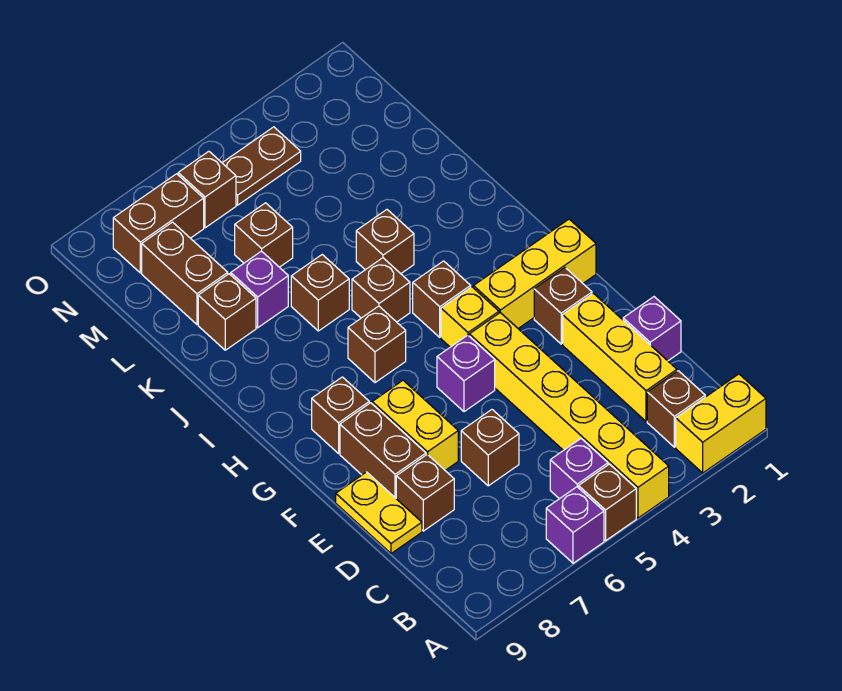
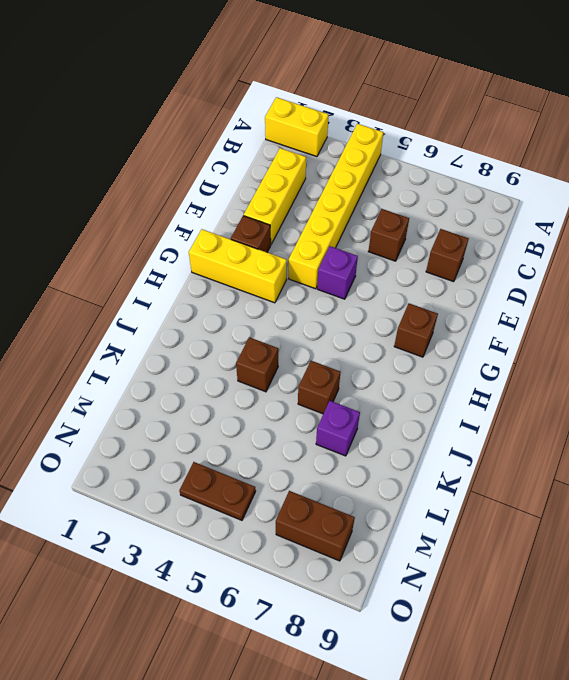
none -> brown 1x1 brick [579,464,636,541]
none -> purple 1x1 brick [546,487,604,563]
none -> brown 1x1 brick [647,371,705,447]
none -> purple 1x1 brick [550,439,608,499]

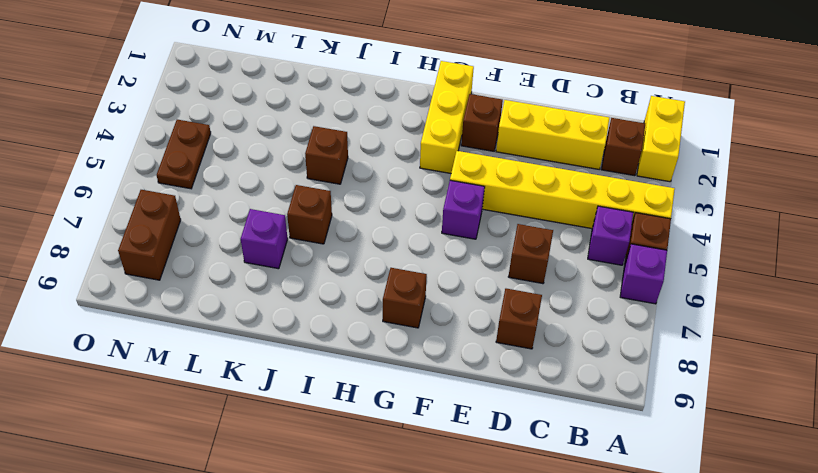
none -> purple 1x1 brick [623,297,681,361]
none -> yellow 1x2 plate [336,472,422,553]
none -> yellow 1x2 brick [372,380,458,470]
none -> brown 1x2 brick [340,403,426,498]

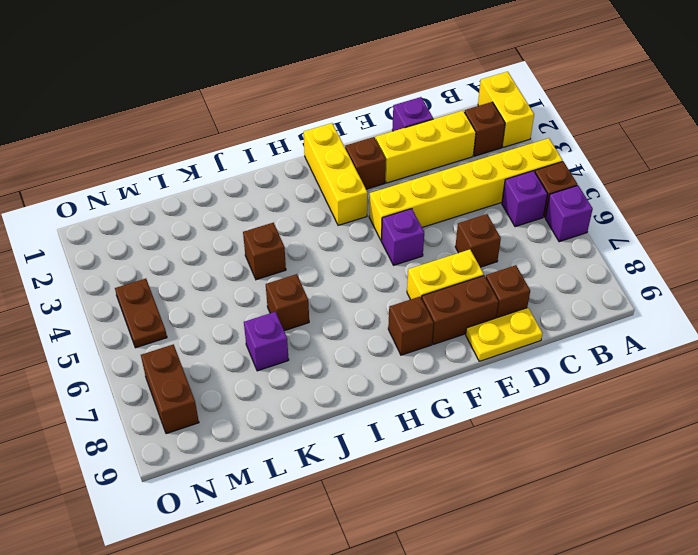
none -> yellow 1x1 brick [441,287,499,347]
none -> brown 1x1 brick [413,261,471,337]
none -> brown 1x1 brick [348,306,406,383]
none -> brown 1x1 brick [352,258,410,322]

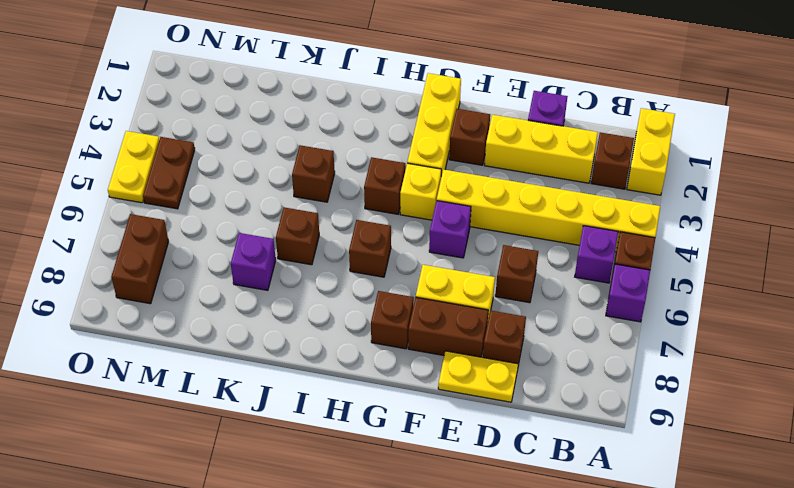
yellow 1x2 plate [108,131,159,203] -> none
none -> brown 1x1 brick [352,258,410,322]
none -> brown 1x1 brick [198,274,256,350]
none -> brown 1x1 brick [235,203,293,267]
none -> brown 1x2 brick [142,222,228,324]

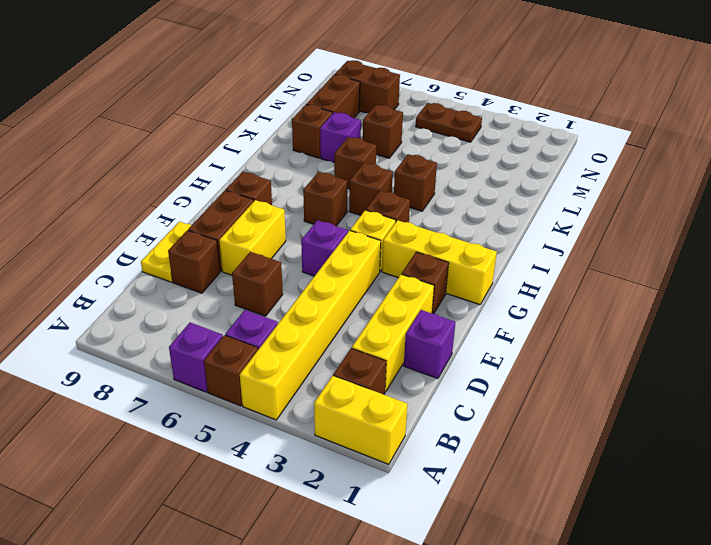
none -> brown 1x1 brick [178,151,236,228]

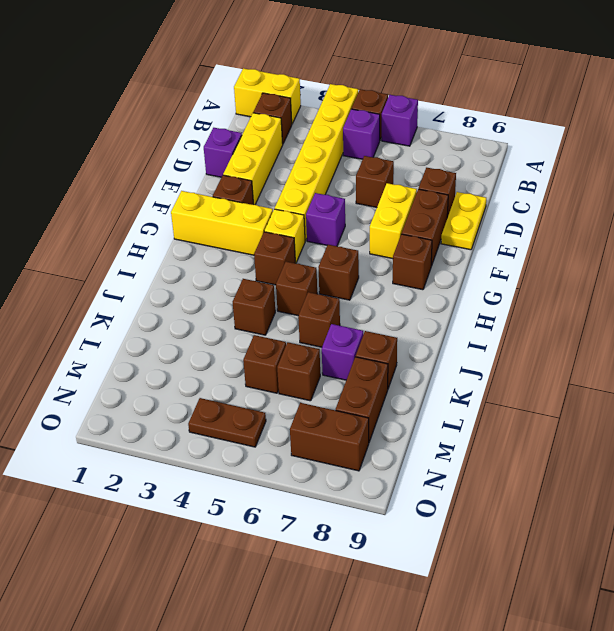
brown 1x1 brick [243,335,286,393] -> brown 1x1 brick moved to [178,151,236,228]

